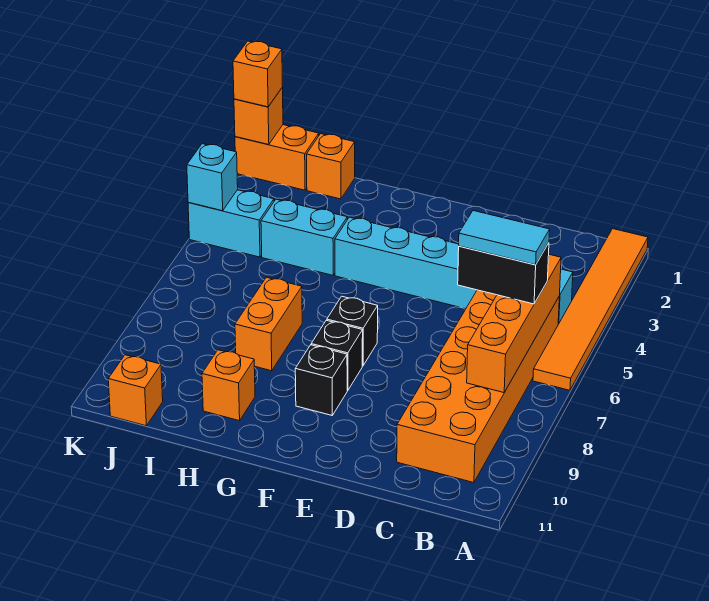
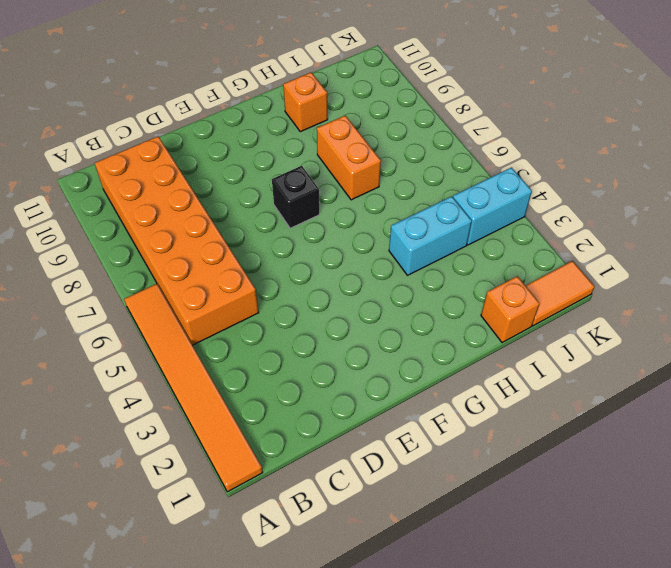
orange 1x2 tile [526,261,595,326] -> orange 1x2 brick [235,125,319,190]
none -> cyan 1x6 brick [335,217,573,324]
none -> black 1x1 brick [311,320,363,390]
none -> black 1x1 brick [295,345,347,415]

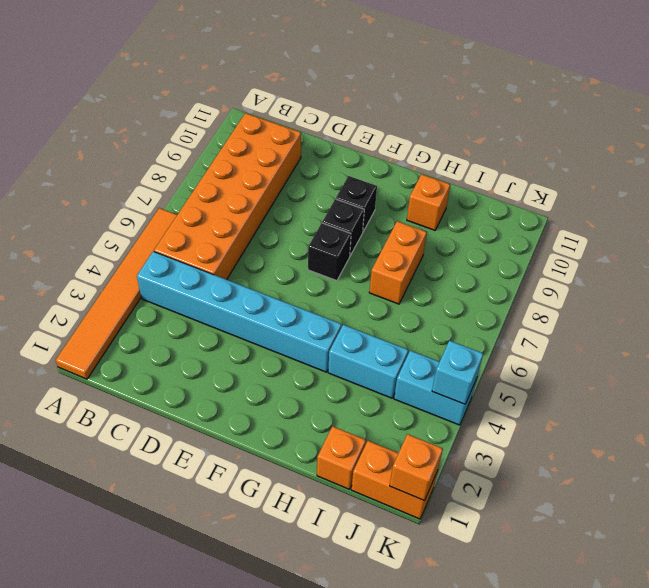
none -> orange 1x1 brick [108,355,163,426]
none -> orange 1x4 brick [467,255,561,393]
none -> black 1x2 brick [458,243,549,304]

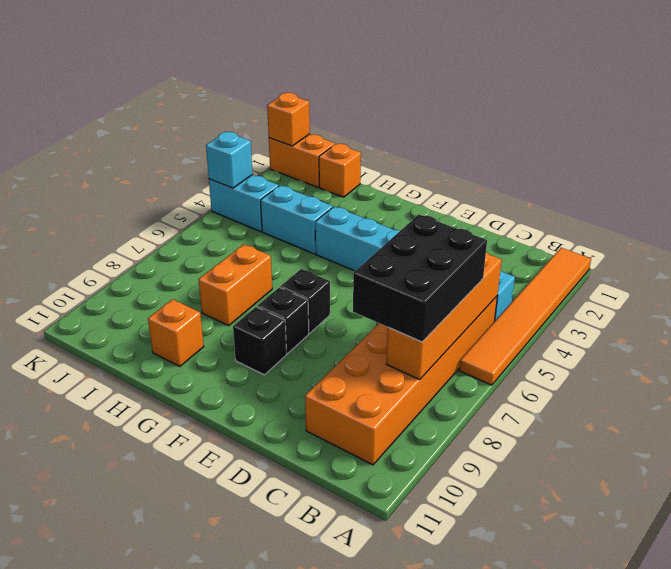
black 2x3 brick [353,215,487,342] -> black 1x2 brick [458,243,549,304]
none -> orange 1x1 brick [108,355,163,426]
none -> orange 1x1 brick [233,41,283,107]
none -> cyan 1x2 tile [459,211,550,265]

